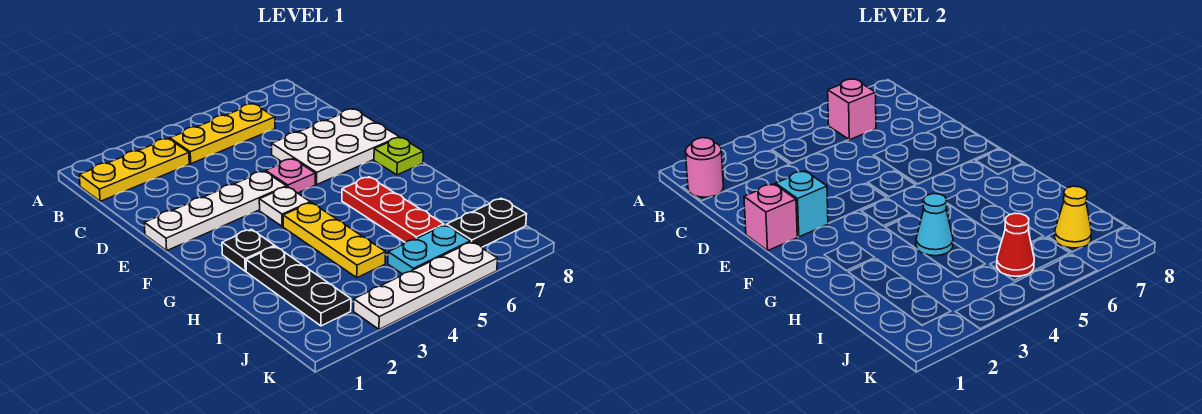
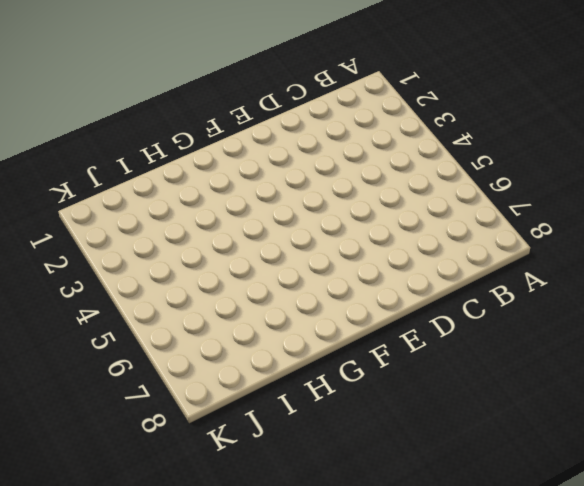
none -> yellow 1x3 plate [79,139,189,201]
none -> yellow 1x3 plate [170,104,275,164]
none -> white 2x3 plate [272,109,399,184]

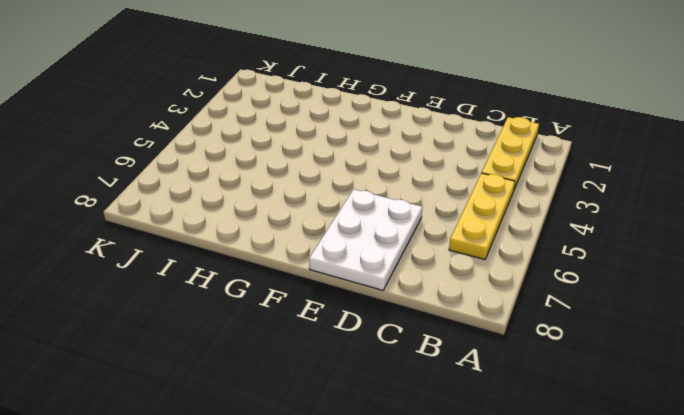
none -> white 1x4 plate [144,171,286,251]
none -> pink 1x1 plate [266,159,315,193]
none -> white 1x1 plate [259,187,310,226]

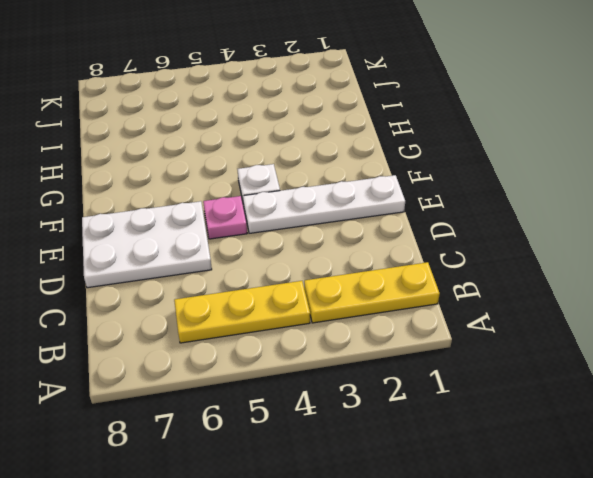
none -> lime 1x1 plate [374,137,423,175]
none -> black 1x1 plate [222,229,275,271]
none -> yellow 1x3 plate [283,203,386,278]

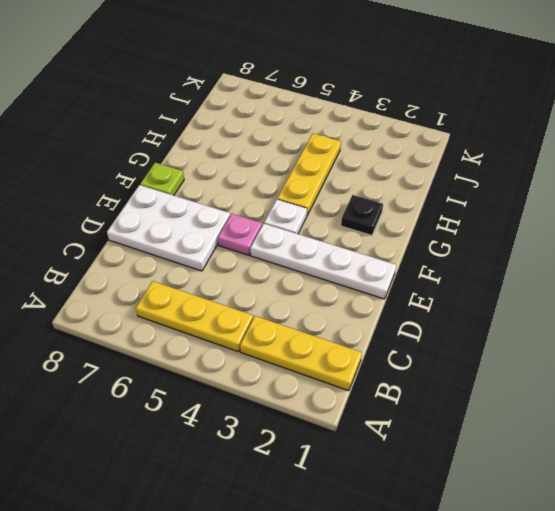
none -> red 1x3 plate [342,177,444,243]
none -> black 1x3 plate [246,246,351,326]
none -> cyan 1x2 plate [388,225,470,274]

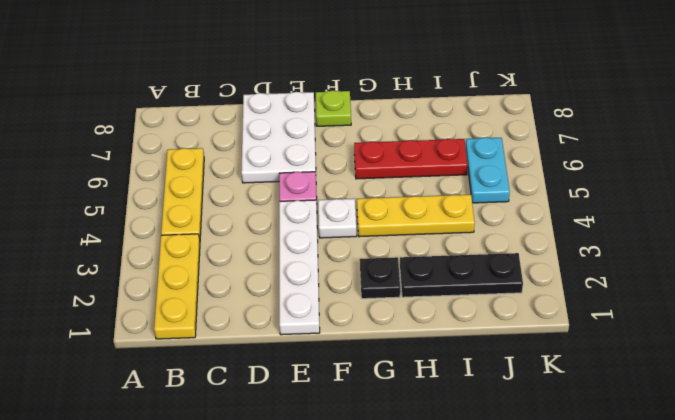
none -> black 1x2 plate [446,198,527,247]
none -> white 1x4 plate [354,242,498,329]
none -> pink 1x1 round brick [686,138,723,197]

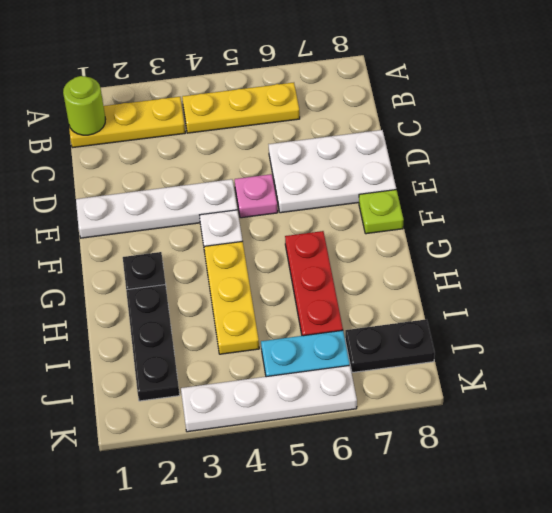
lime 1x1 round brick [63,76,106,135] -> pink 1x1 round brick [686,138,723,197]
none -> pink 1x1 brick [828,79,876,140]
none -> pink 1x1 brick [744,184,797,251]
none -> cyan 1x1 brick [776,171,828,237]

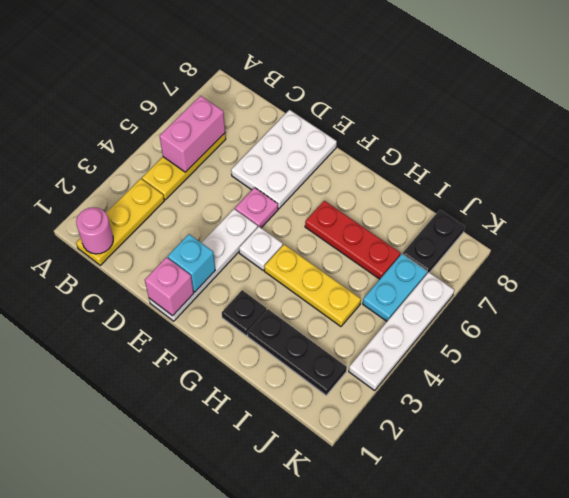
pink 1x2 brick [159,96,225,172] -> pink 1x1 brick [828,79,876,140]
none -> lime 1x1 plate [374,137,423,175]
none -> cyan 1x1 cone [916,194,953,256]
none -> red 1x1 cone [997,213,1034,276]

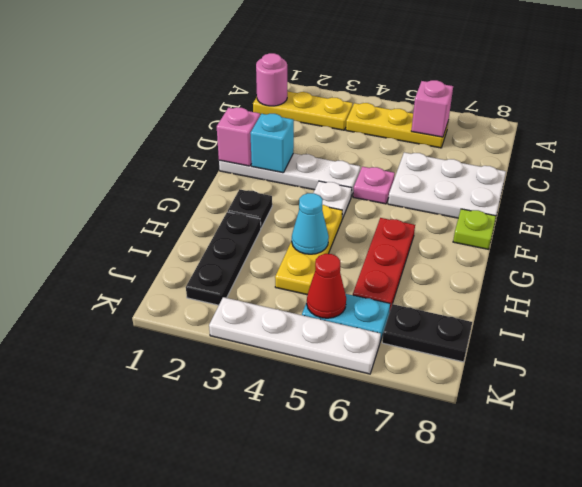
none -> yellow 1x1 cone [1055,186,1092,248]

